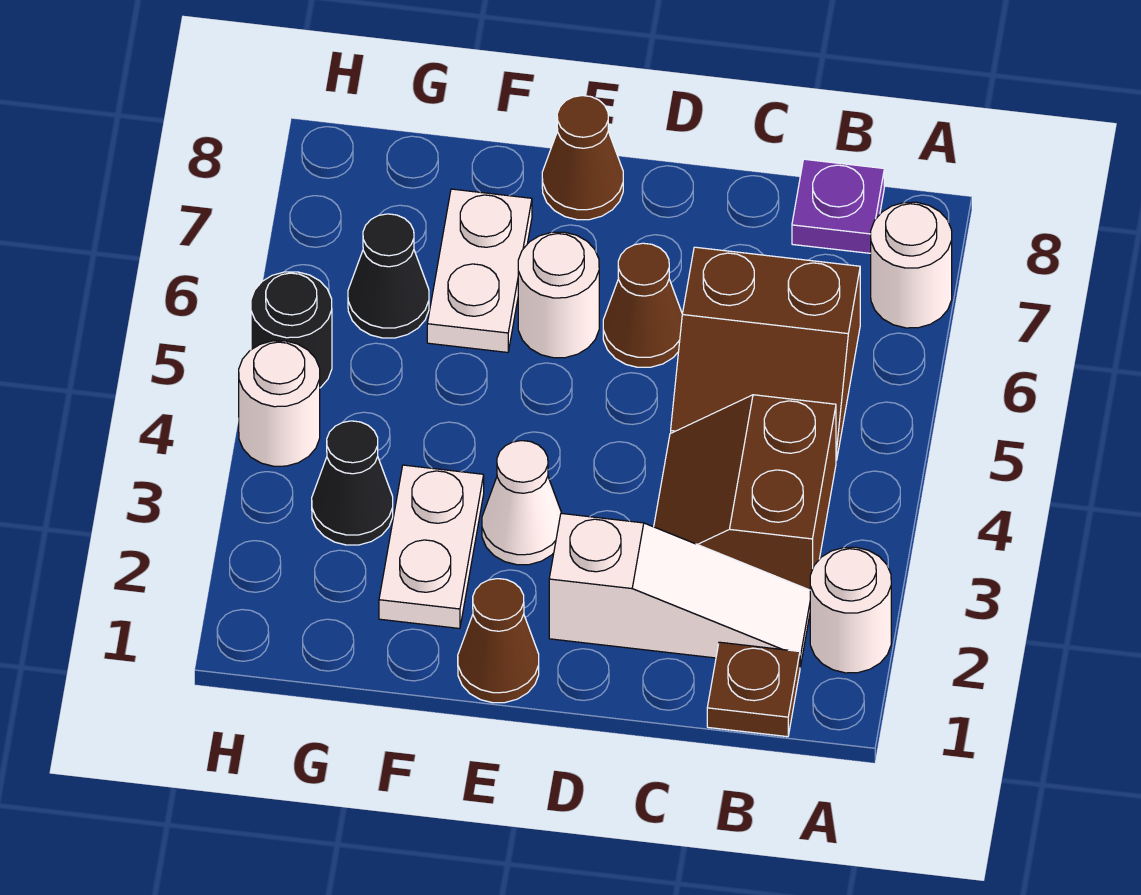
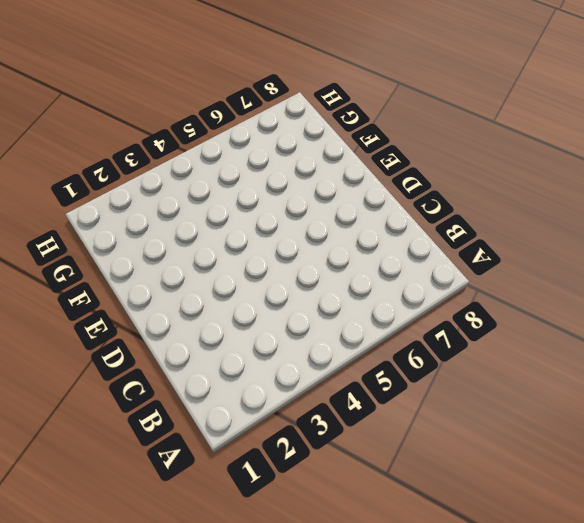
none -> white 1x1 round brick [810,547,891,673]
none -> white 1x1 round brick [871,202,952,328]
none -> brown 1x1 plate [707,642,800,737]

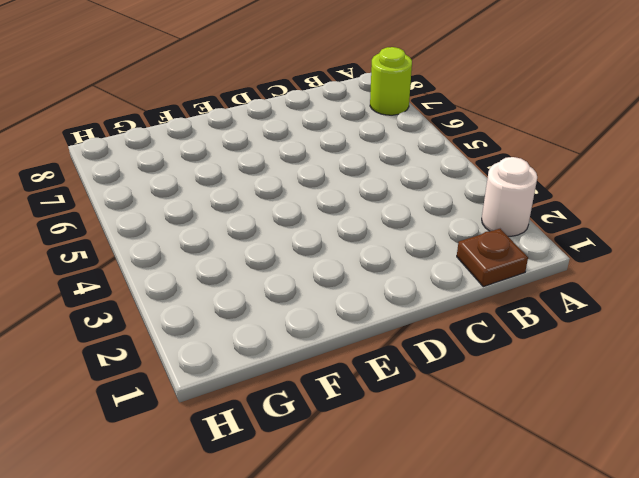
lime 1x1 round brick [370,47,412,115] -> white 1x1 round brick [871,202,952,328]
none -> white 1x3 slope [549,513,810,667]
none -> brown 2x2 slope [654,395,836,590]
none -> brown 2x2 slope [671,247,860,460]

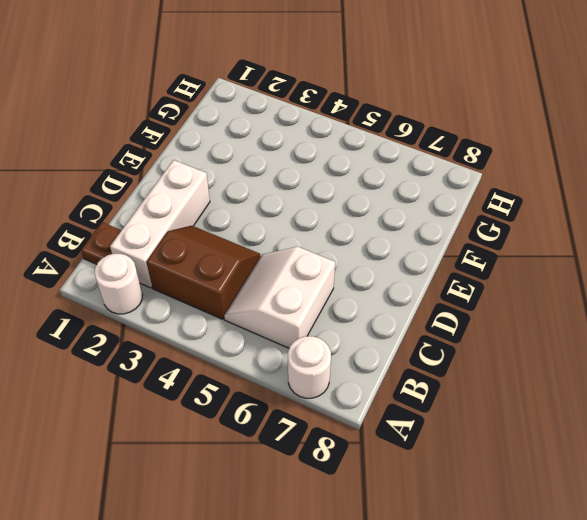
white 1x3 brick [110,160,210,288] -> white 1x3 slope [549,513,810,667]
white 2x2 slope [224,247,335,348] -> brown 2x2 slope [671,247,860,460]
none -> purple 1x1 plate [792,159,884,253]
none -> brown 1x1 cone [603,243,682,367]
none -> brown 1x1 cone [458,579,539,703]

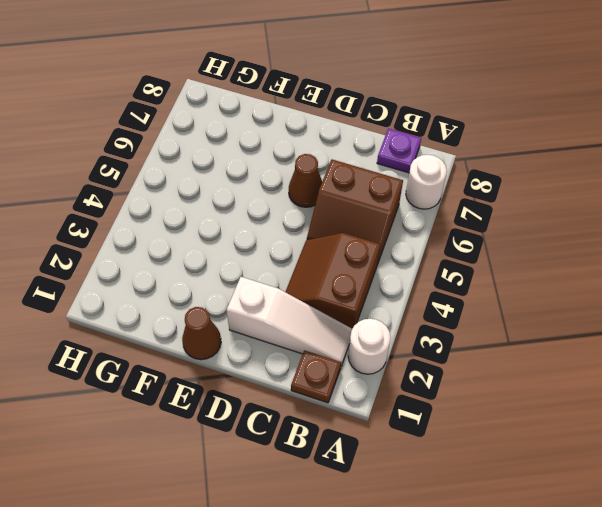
none -> white 1x1 cone [482,441,561,565]
none -> white 1x1 round brick [518,232,599,358]
none -> brown 1x1 cone [542,96,623,220]

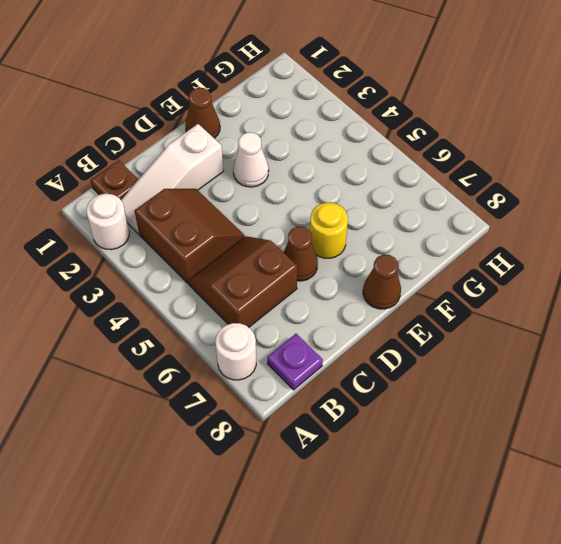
yellow 1x1 round brick [310,202,348,258] -> white 1x1 round brick [518,232,599,358]
none -> white 1x2 plate [379,465,484,628]
none -> white 1x2 plate [427,189,532,352]
none -> black 1x1 cone [312,421,393,545]

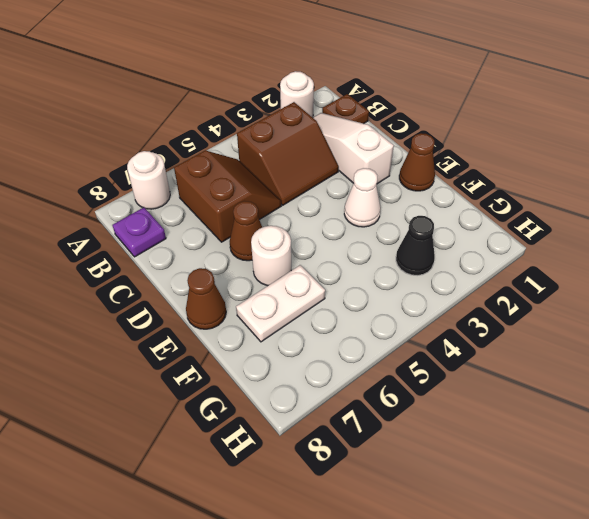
none -> white 1x2 plate [379,465,484,628]
none -> black 1x1 cone [348,214,429,338]
none -> white 1x1 round brick [239,341,320,466]

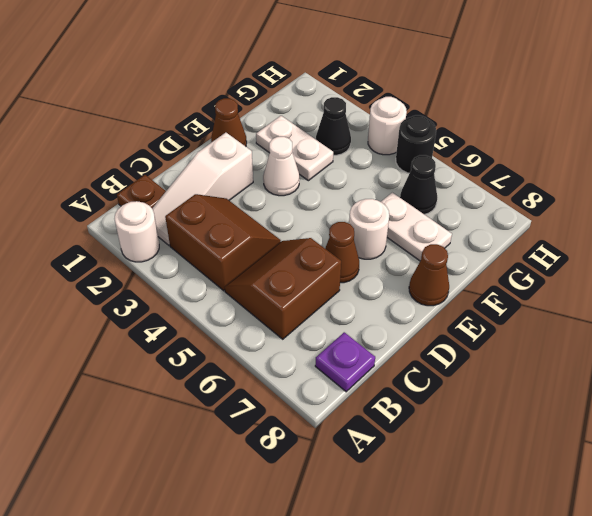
none -> white 1x1 round brick [871,202,952,328]

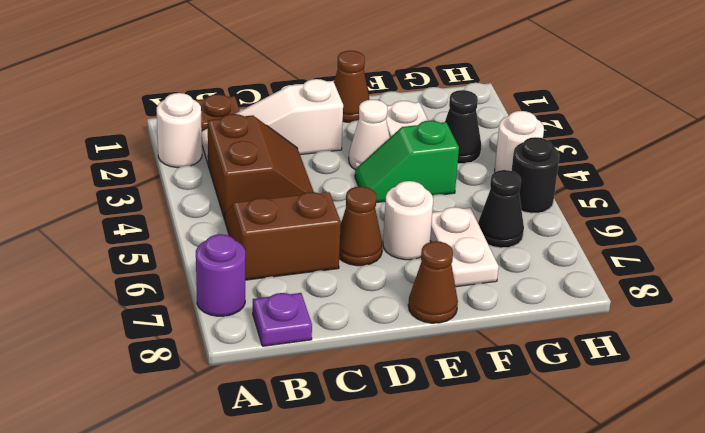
purple 1x1 round brick [196,234,245,316] -> white 1x1 round brick [871,202,952,328]
green 1x2 slope [355,121,459,202] -> none

